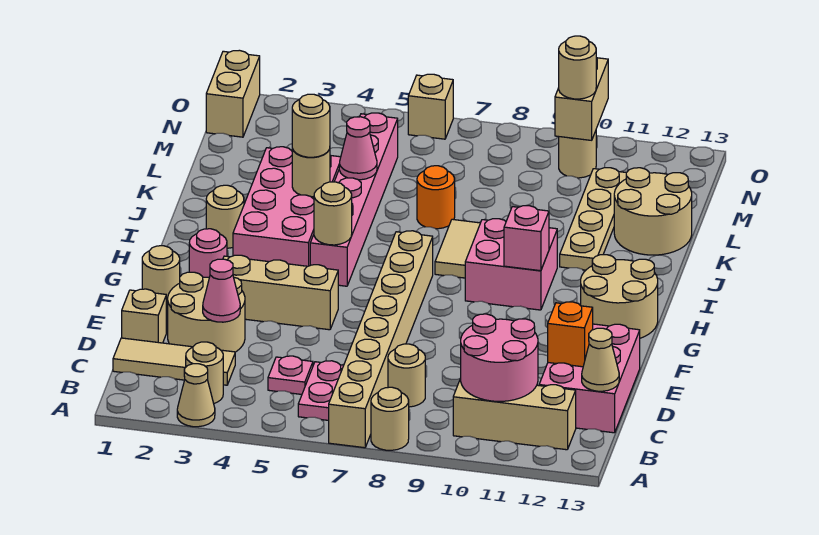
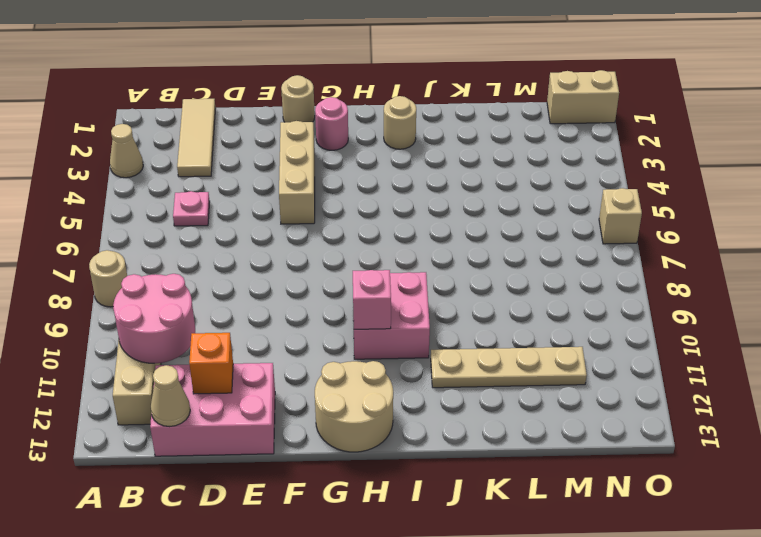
none -> tan 1x8 brick [329,231,433,448]
none -> tan 1x1 round brick [186,342,223,403]
none -> pink 1x2 plate [298,361,344,420]
none -> tan 1x1 round brick [388,344,425,407]

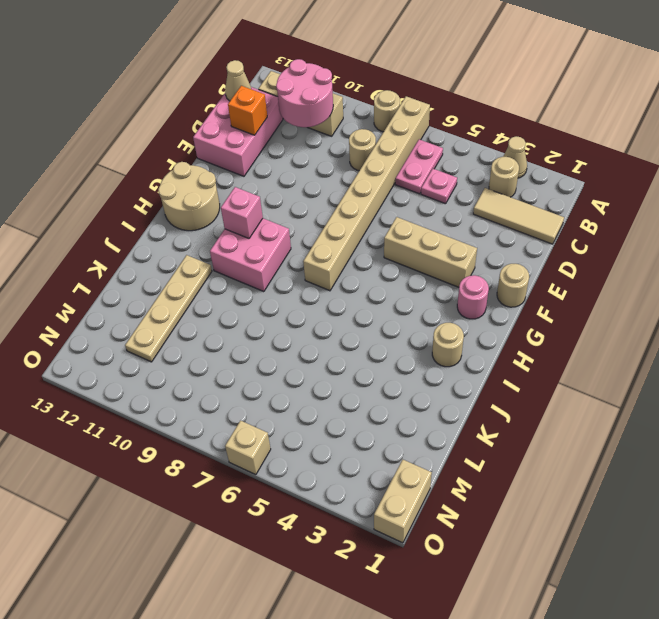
none -> tan 1x1 brick [122,289,166,343]
none -> tan 2x2 round brick [168,272,245,352]
none -> pink 2x4 brick [233,147,341,266]
none -> pink 1x6 brick [310,113,398,286]

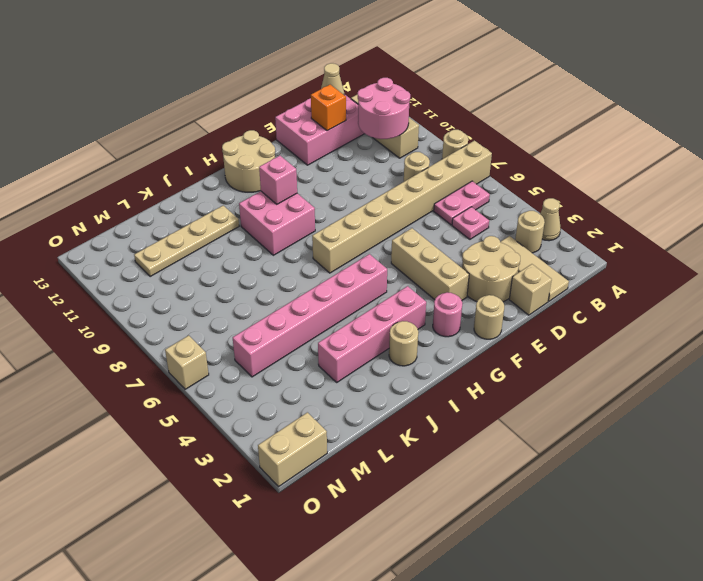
pink 1x4 brick [318,286,426,382] -> pink 2x4 brick [233,147,341,266]
none -> tan 1x2 tile [435,219,480,278]
none -> orange 1x1 round brick [417,166,455,229]
none -> tan 2x2 round brick [614,168,692,255]
none -> tan 1x1 round brick [559,131,596,178]

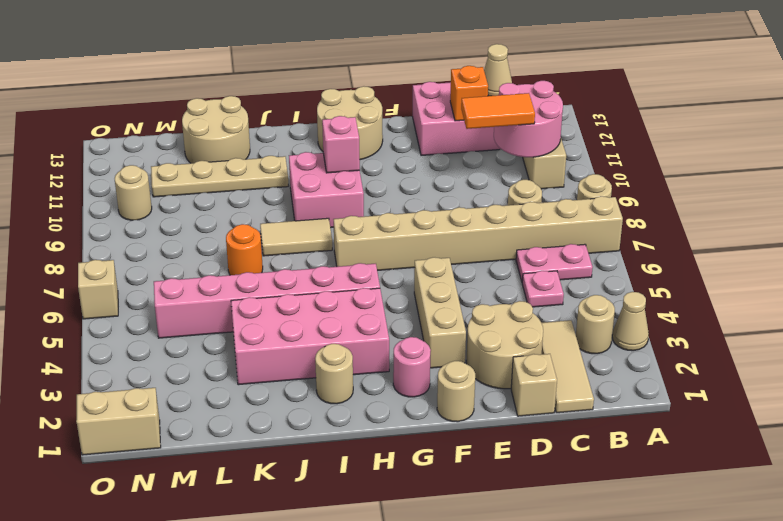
orange 1x2 tile [461,93,535,129] -> none
none -> pink 1x1 cone [203,259,240,322]
none -> tan 1x1 round brick [314,182,352,245]
none -> tan 1x1 round brick [292,149,330,197]
none -> pink 1x1 cone [339,117,377,180]

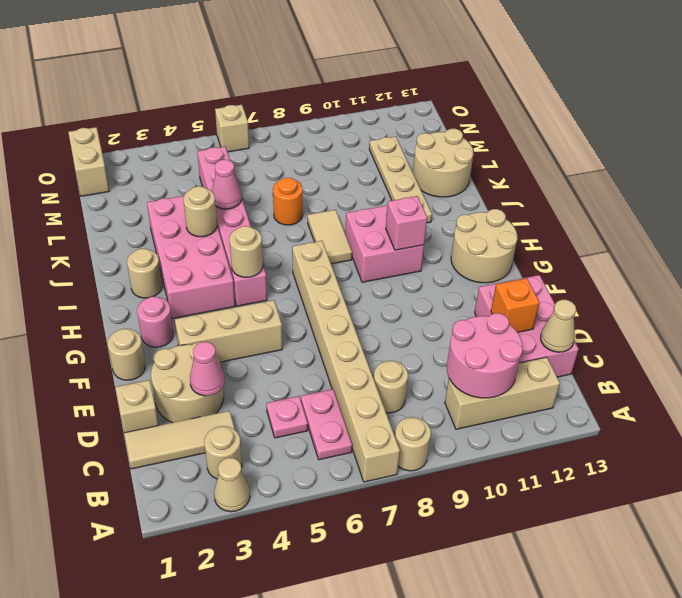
none -> tan 1x1 round brick [559,131,596,178]
none -> tan 1x2 brick [555,58,608,140]
none -> tan 1x1 round brick [292,94,330,157]
none -> tan 1x1 round brick [559,36,596,99]

